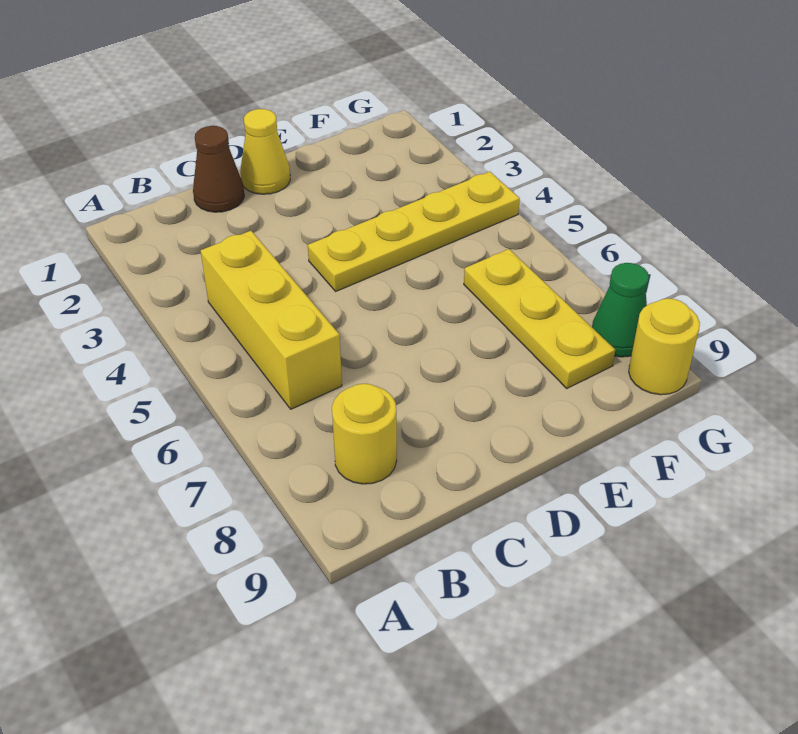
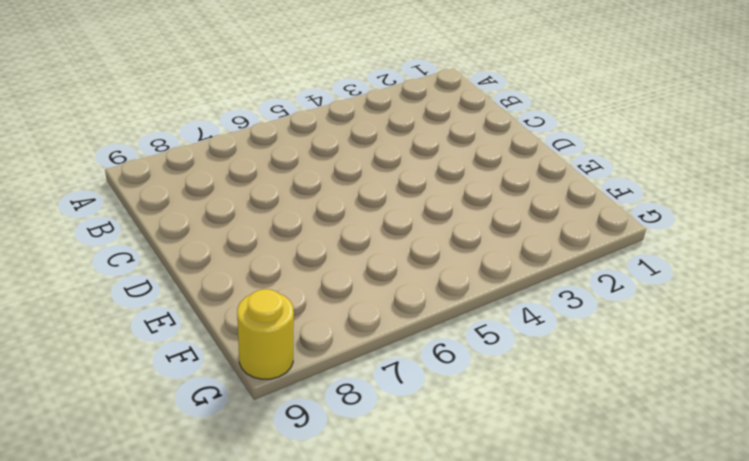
none -> yellow 1x3 brick [201,231,342,409]
none -> yellow 1x1 round brick [332,384,397,484]

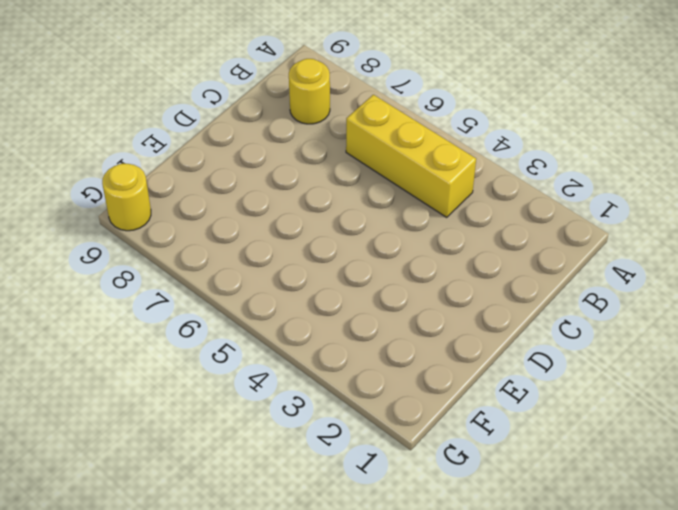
none -> brown 1x1 cone [193,126,244,212]
none -> yellow 1x1 cone [240,109,290,194]

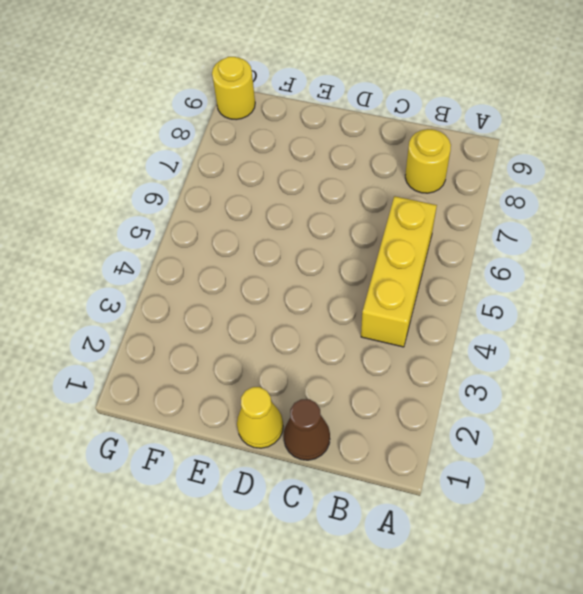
none -> yellow 1x4 plate [308,172,520,291]
none -> yellow 1x3 plate [464,249,615,388]

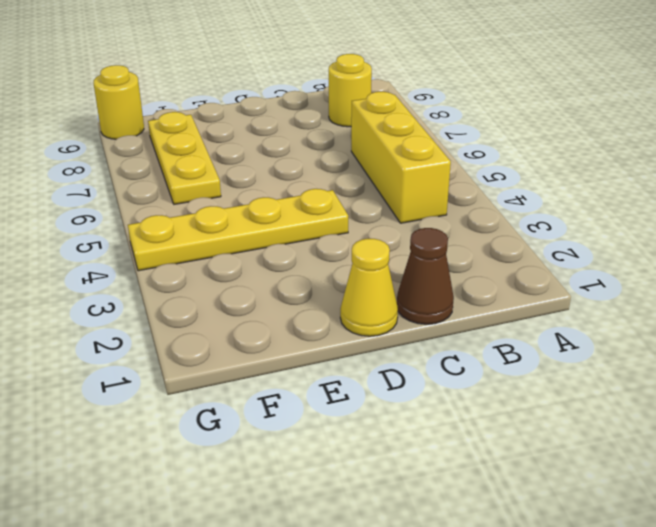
none -> green 1x1 cone [592,263,649,357]

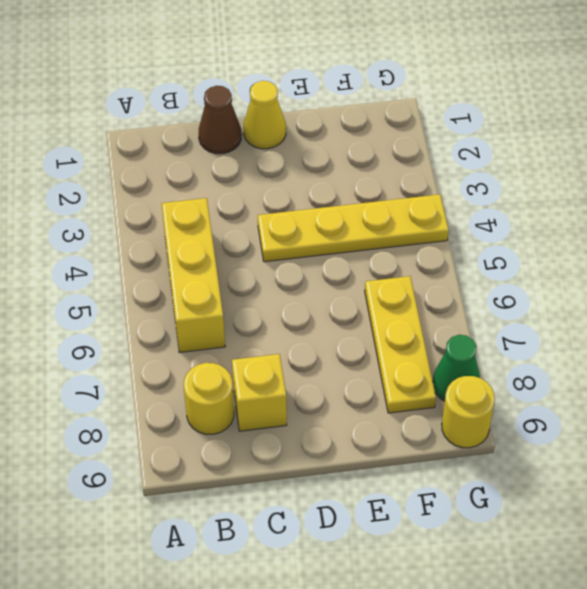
yellow 1x1 brick [232,354,287,431] -> none

